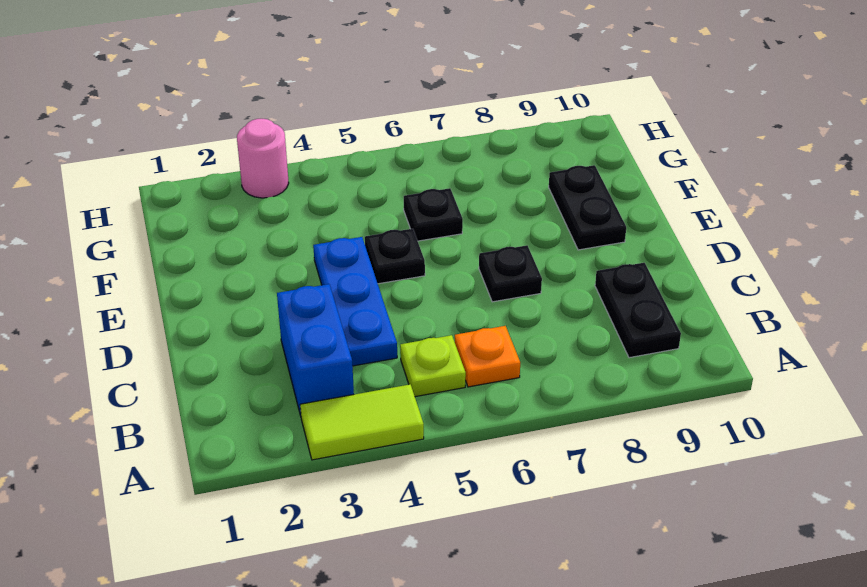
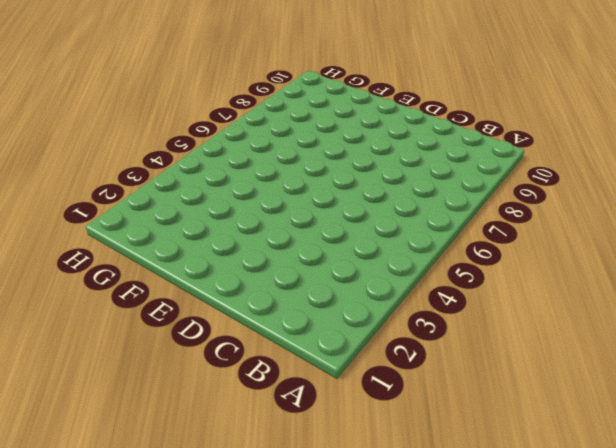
none -> lime 1x2 tile [300,384,424,460]
none -> blue 1x2 brick [277,284,354,416]

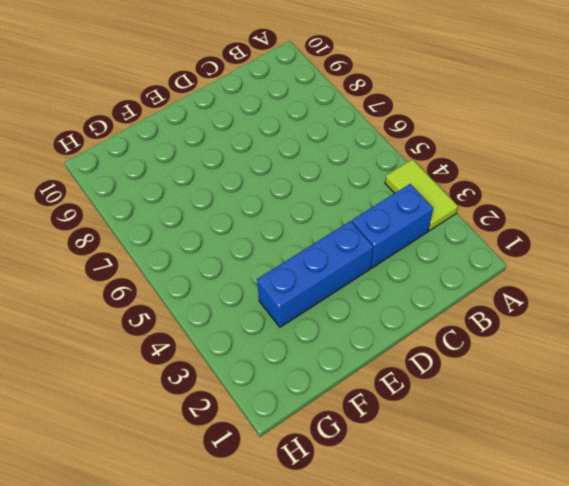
blue 1x3 brick [257,221,373,327] -> none
none -> lime 1x1 plate [400,335,466,397]
none -> orange 1x1 plate [455,326,520,387]

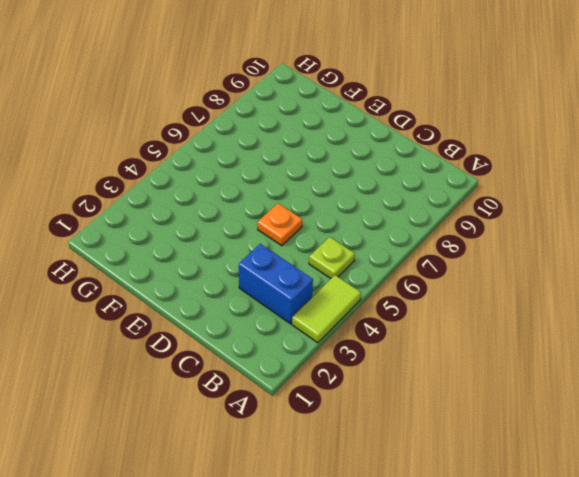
orange 1x1 plate [258,203,302,246] -> orange 1x1 plate moved to [455,326,520,387]
none -> black 1x2 plate [595,263,681,358]
none -> blue 1x3 plate [313,237,397,366]

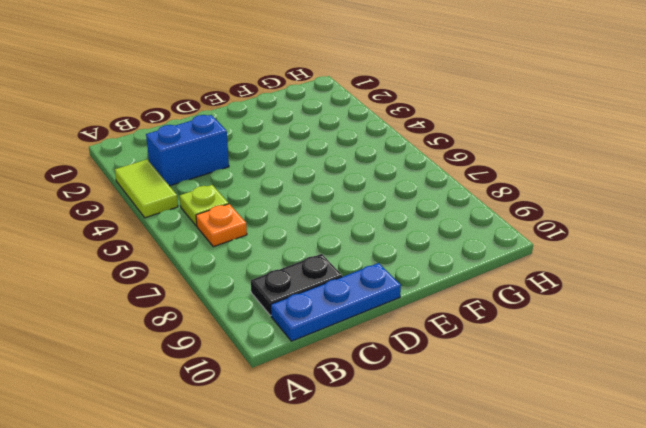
blue 1x3 plate [271,263,401,341] -> blue 1x3 plate moved to [313,237,397,366]
none -> black 1x1 plate [479,245,542,302]
none -> black 1x1 plate [365,229,425,284]

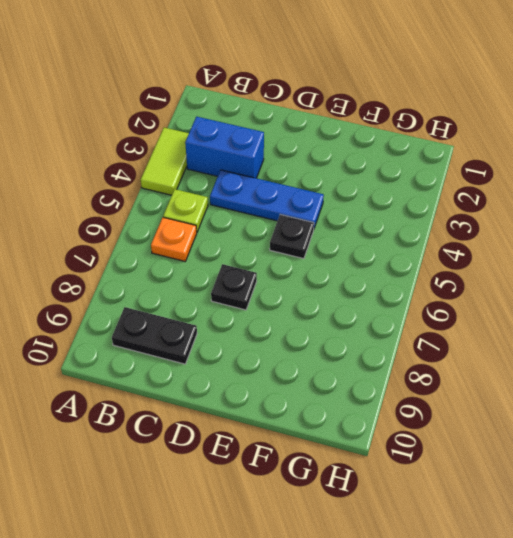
none -> black 1x2 plate [549,165,626,250]
none -> black 1x1 plate [404,188,463,241]

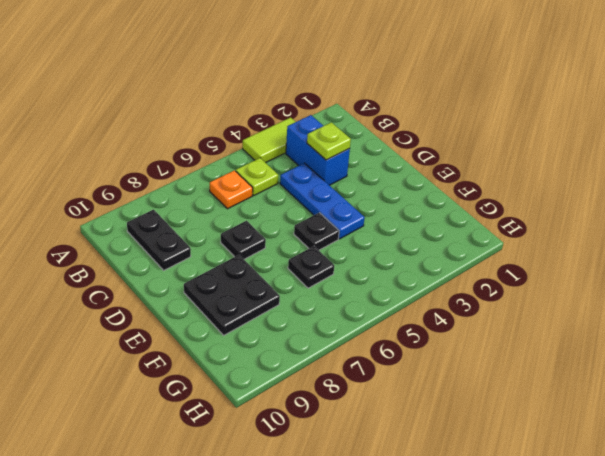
lime 1x1 plate [307,122,351,160] -> none
black 2x2 plate [184,255,280,335] -> black 1x2 plate [549,165,626,250]
none -> pink 1x1 round brick [237,119,289,198]

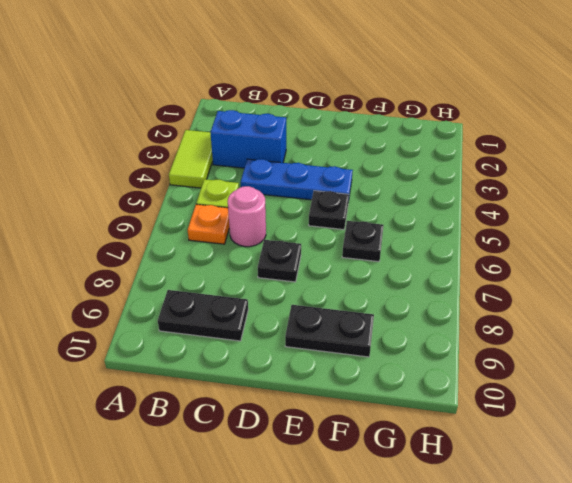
pink 1x1 round brick [228,186,266,247] -> pink 1x1 round brick moved to [237,119,289,198]

